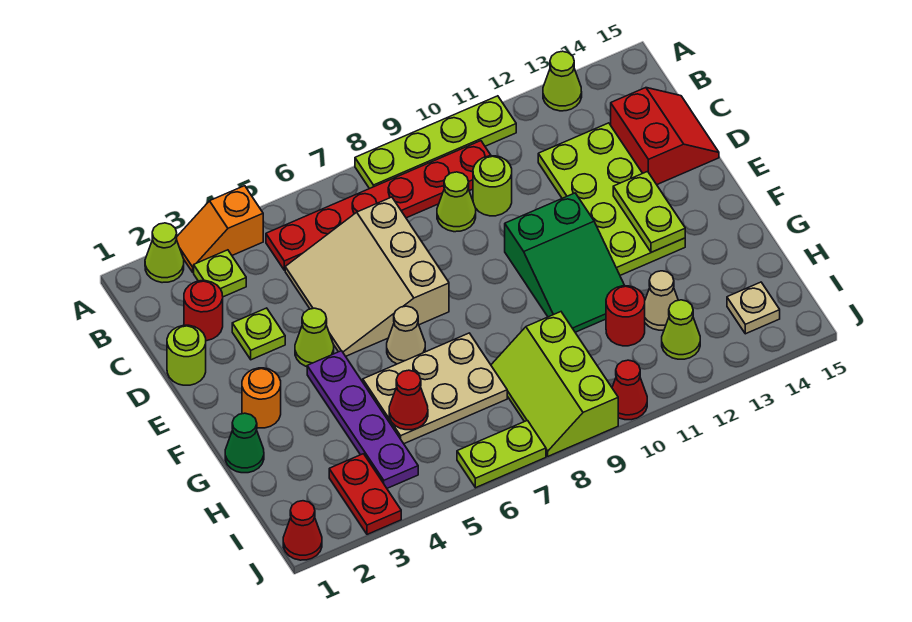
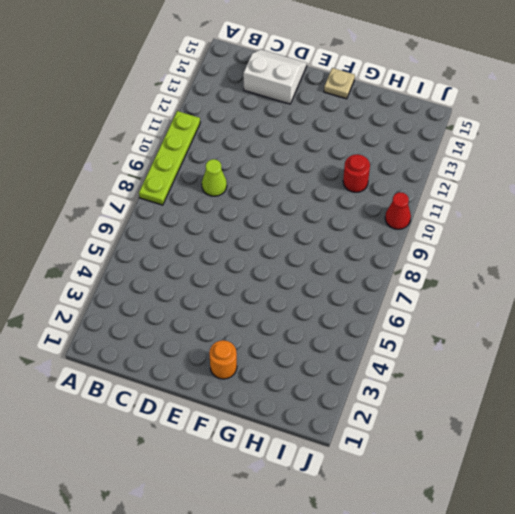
white 2x2 slope [243,49,307,104] -> red 2x2 slope [611,88,719,185]
tan 1x1 plate [324,68,355,99] -> tan 1x1 plate moved to [727,282,780,334]
none -> lime 1x1 cone [145,223,184,283]
none -> orange 1x2 slope [176,186,263,272]
none -> lime 1x1 cone [543,51,582,111]
none -> lime 1x1 plate [194,250,246,297]

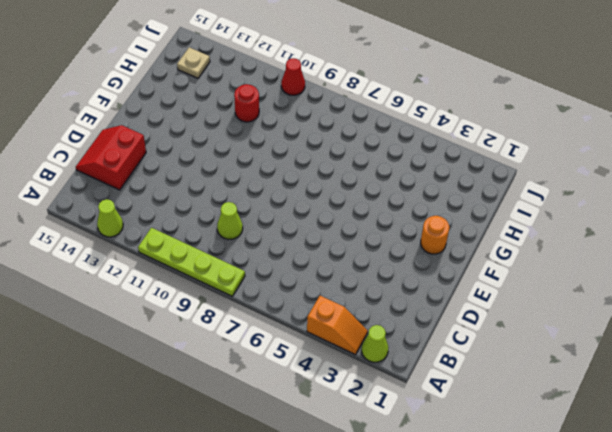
none -> lime 1x1 plate [194,250,246,297]
none -> red 1x6 plate [266,141,491,270]
none -> red 1x1 round brick [184,281,223,341]
none -> tan 3x3 slope [285,197,449,356]

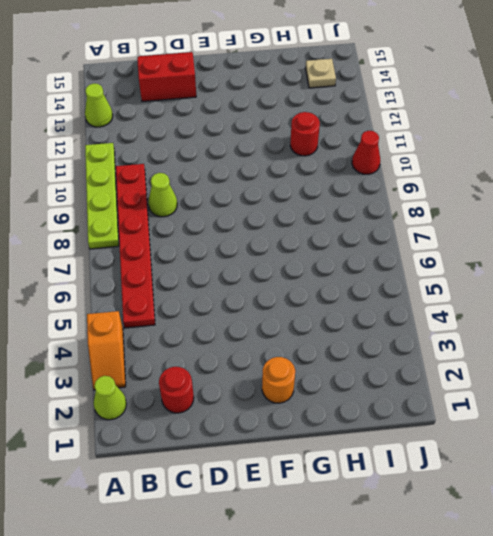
none -> lime 1x1 plate [194,250,246,297]
none -> tan 3x3 slope [285,197,449,356]
none -> lime 1x1 round brick [473,156,512,216]
none -> lime 2x4 plate [538,123,685,275]

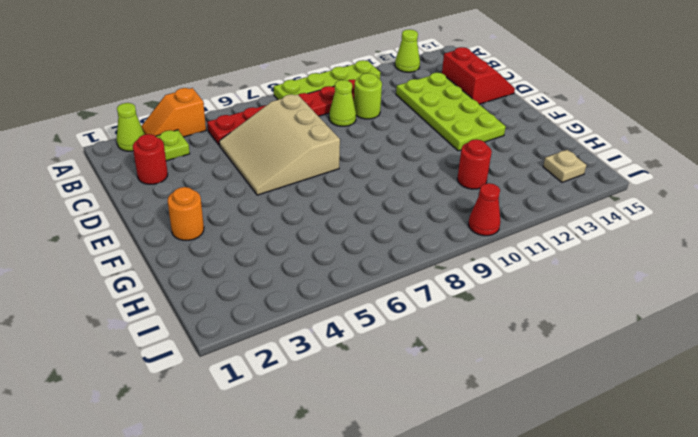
none -> lime 1x1 round brick [167,325,206,385]
none -> lime 1x1 plate [232,308,285,360]
none -> lime 1x1 cone [295,308,334,367]
none -> green 2x3 slope [505,193,625,332]

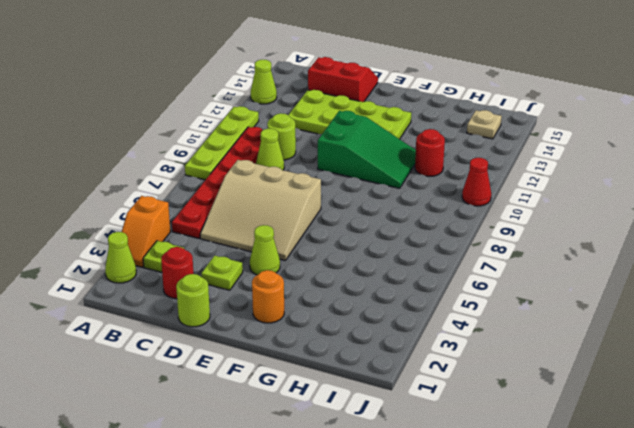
none -> purple 1x4 plate [307,351,418,488]
none -> tan 1x1 cone [387,306,425,364]
none -> green 1x1 cone [225,413,264,473]
none -> tan 2x3 plate [363,333,507,444]

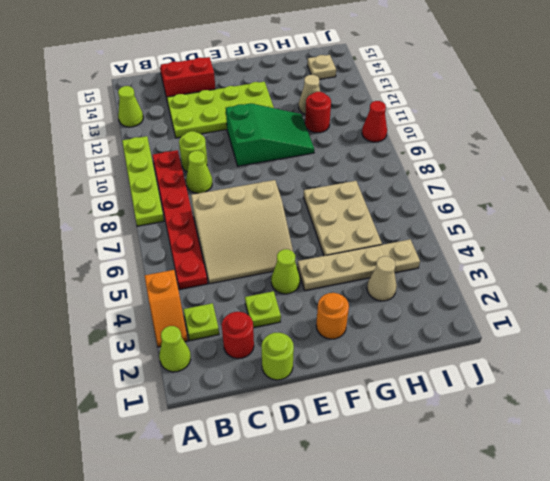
tan 1x4 plate [297,239,420,290] -> purple 1x4 plate [307,351,418,488]
tan 1x1 cone [367,256,397,301] -> tan 1x1 cone moved to [387,306,425,364]
none -> green 1x1 cone [225,413,264,473]
none -> lime 2x3 slope [491,312,618,456]
none -> red 1x2 plate [329,454,401,534]
none -> lime 1x1 cone [662,300,700,359]

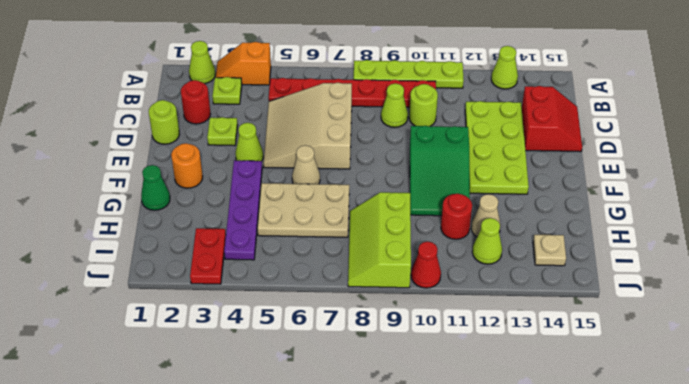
none -> red 1x1 cone [283,501,322,560]
none -> lime 1x2 plate [457,420,546,488]
none -> lime 1x2 plate [613,172,685,252]
none -> red 1x1 cone [389,370,428,430]

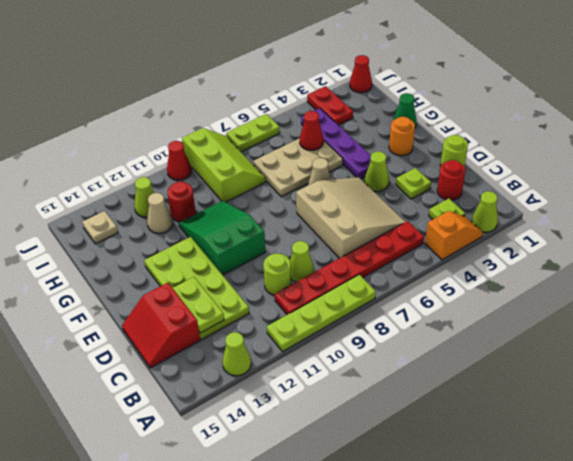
lime 1x2 plate [173,277,224,333] -> lime 1x2 plate moved to [613,172,685,252]

